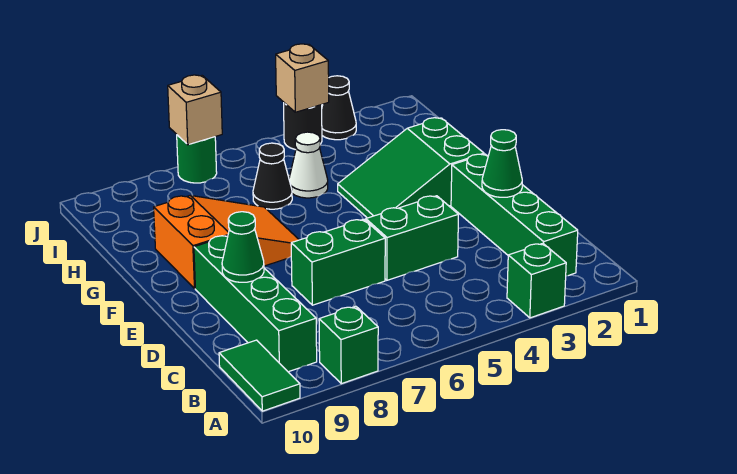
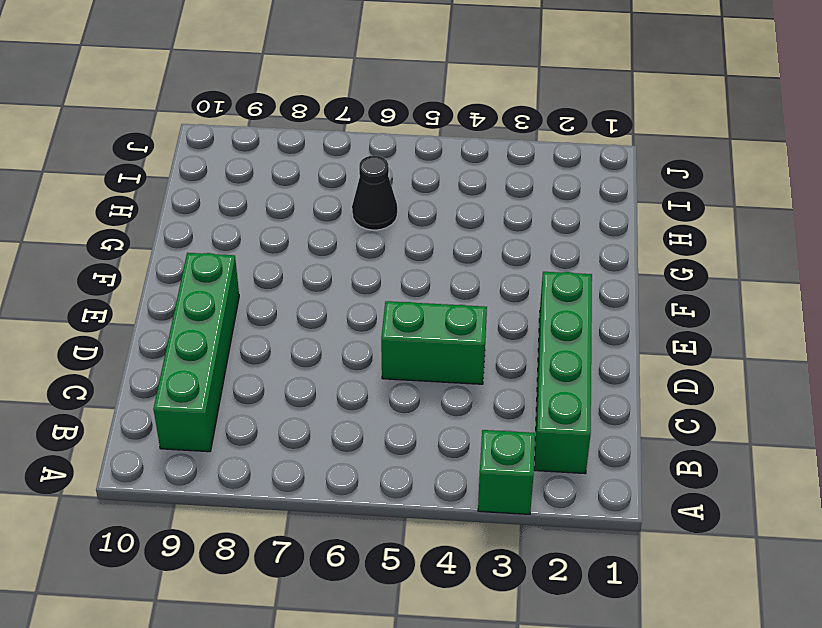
none -> green 1x1 brick [319,306,378,384]
none -> green 1x2 tile [219,340,300,411]
none -> green 1x2 brick [291,219,385,305]

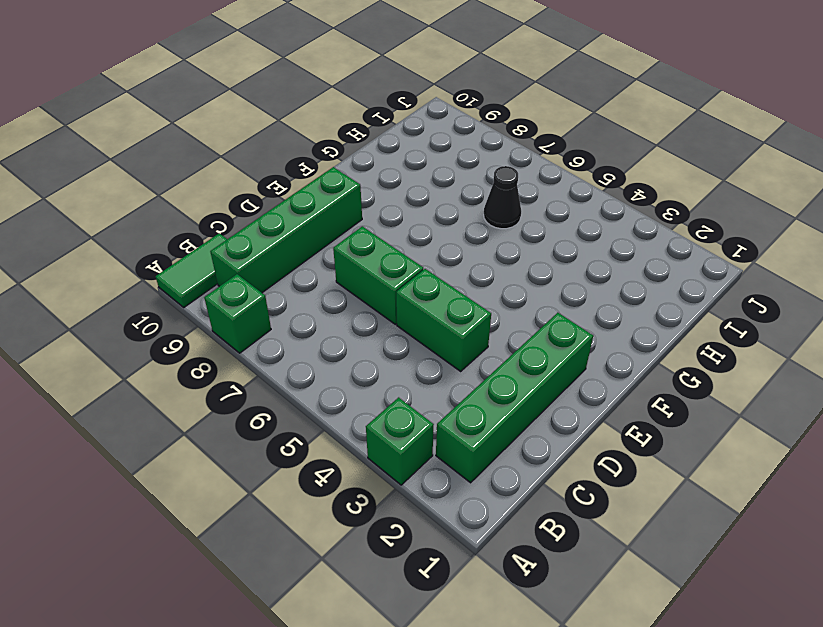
none -> green 2x3 slope [338,118,484,218]
none -> orange 2x3 slope [154,195,299,288]
none -> white 1x1 cone [289,132,328,198]

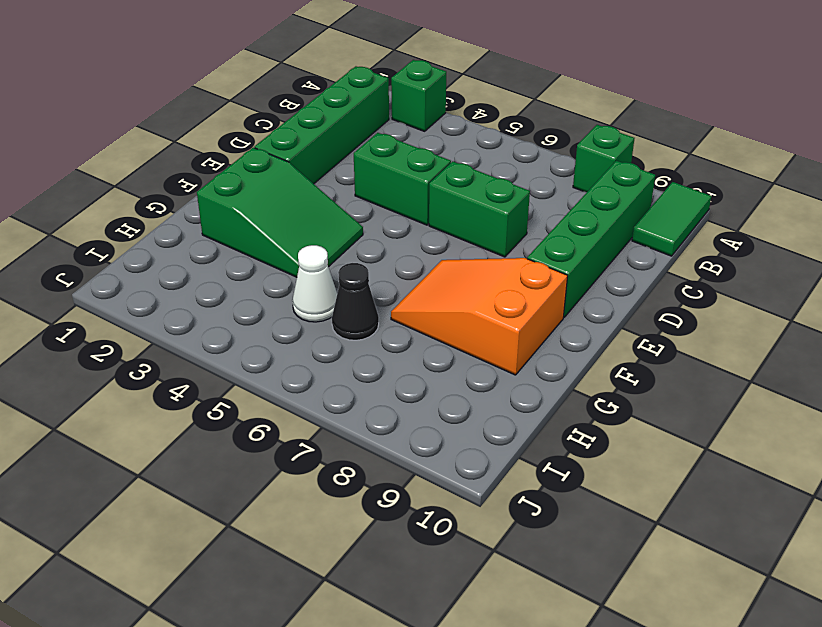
none -> black 1x1 cone [322,76,356,140]
none -> black 1x1 round brick [284,103,322,150]
none -> green 1x1 round brick [177,135,217,183]

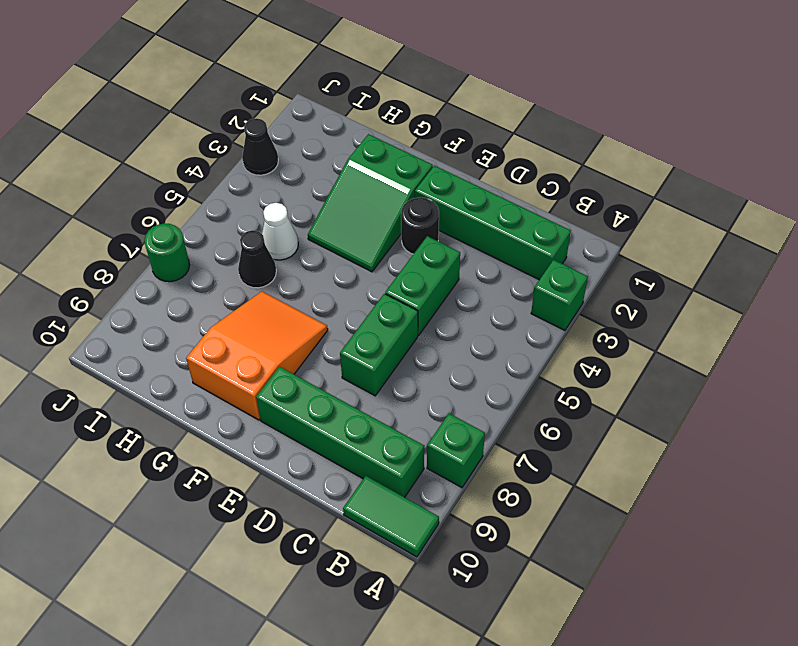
black 1x1 round brick [401,198,439,254] -> black 1x1 round brick moved to [284,103,322,150]
none -> green 1x1 cone [482,130,522,197]
none -> green 1x1 cone [222,212,264,282]
none -> tan 1x1 brick [276,44,329,112]

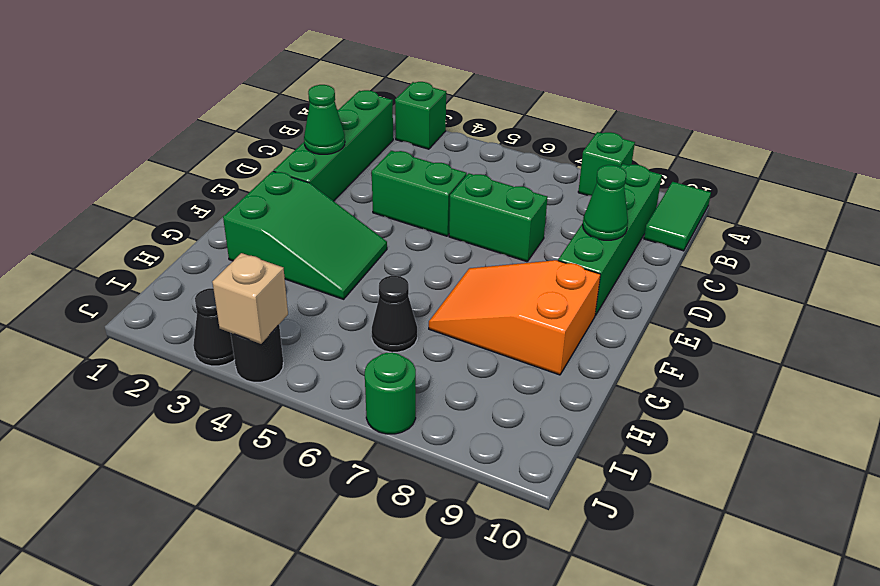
none -> white 1x1 cone [289,132,328,198]
none -> tan 1x1 brick [168,75,222,145]

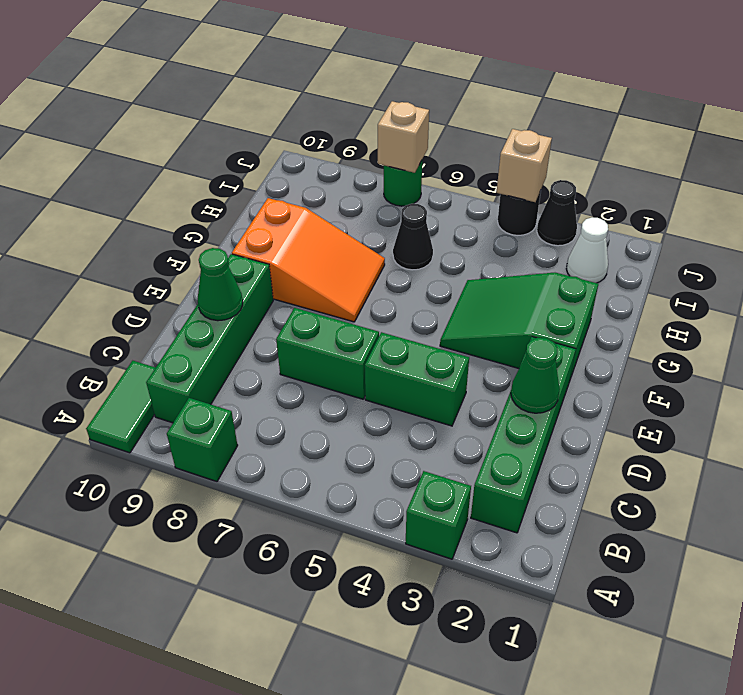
white 1x1 cone [566,217,608,283] -> white 1x1 cone moved to [289,132,328,198]

